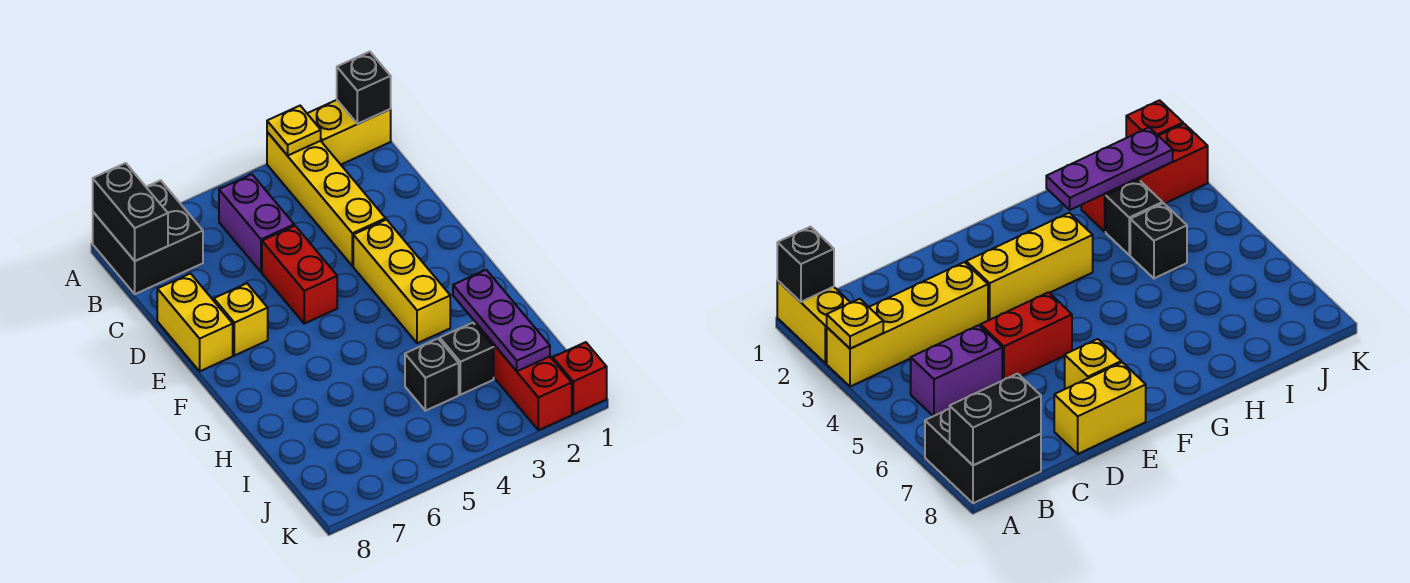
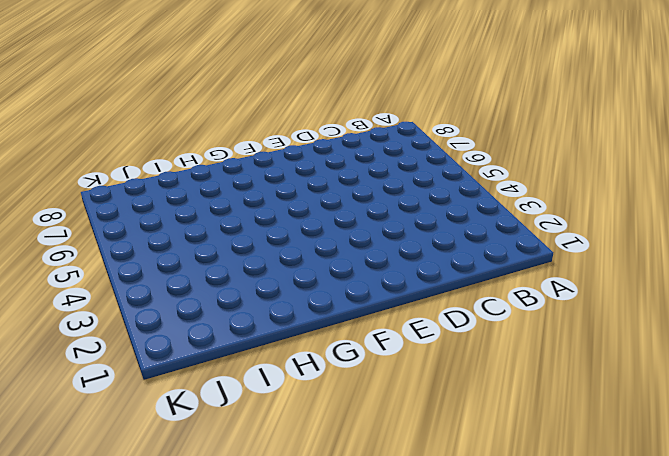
none -> yellow 1x2 brick [307,100,391,164]
none -> yellow 1x4 brick [267,132,386,266]
none -> black 2x2 brick [93,180,203,294]

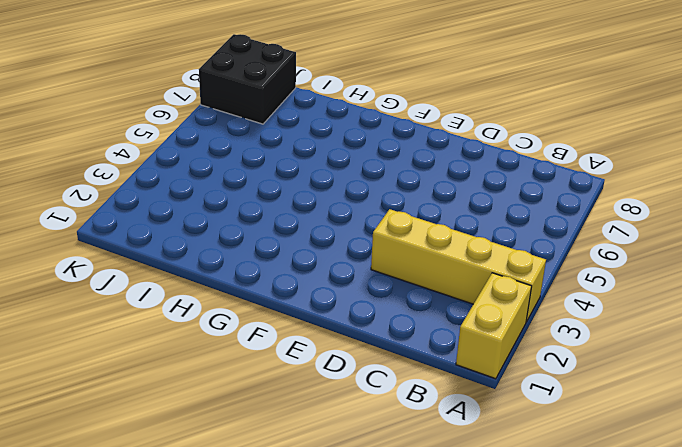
black 2x2 brick [199,34,296,124] -> black 2x2 brick moved to [93,180,203,294]
none -> purple 1x2 brick [219,174,294,272]
none -> red 1x2 brick [262,226,337,324]
none -> yellow 1x2 brick [157,274,233,371]

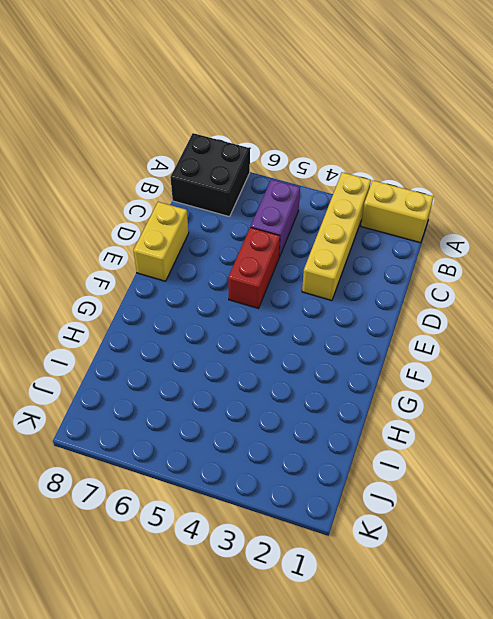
none -> yellow 1x3 brick [353,220,450,343]
none -> yellow 1x1 brick [214,283,268,356]
none -> red 1x3 brick [475,322,572,430]

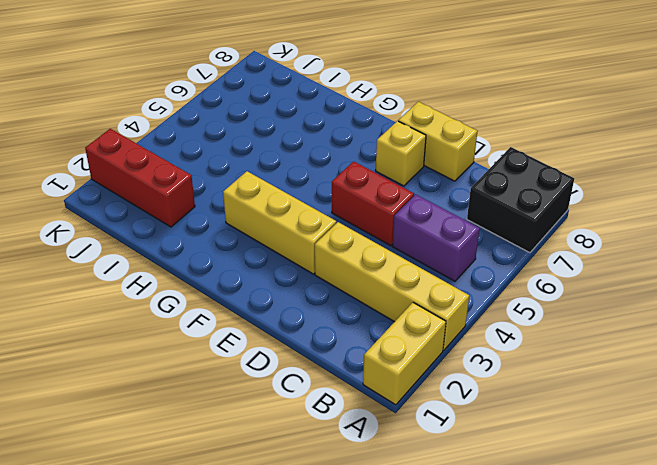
none -> black 1x1 brick [440,323,494,395]
none -> black 1x1 brick [405,339,459,411]
none -> red 1x1 brick [553,342,607,414]

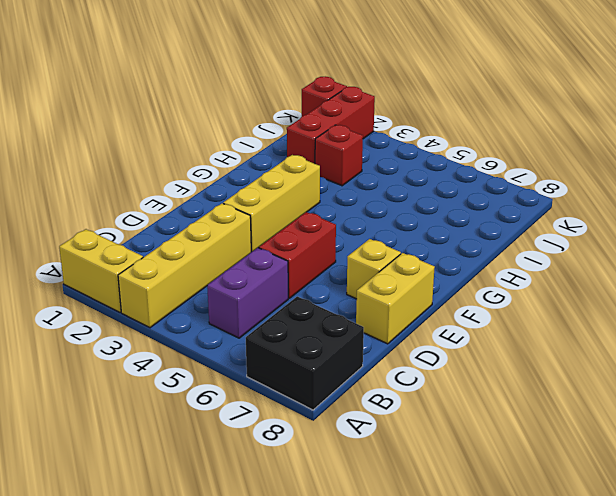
red 1x1 brick [315,125,363,186] -> black 1x1 brick [440,323,494,395]
none -> black 1x1 brick [405,339,459,411]
none -> black 1x1 brick [337,52,391,124]
none -> yellow 1x1 plate [267,106,321,156]

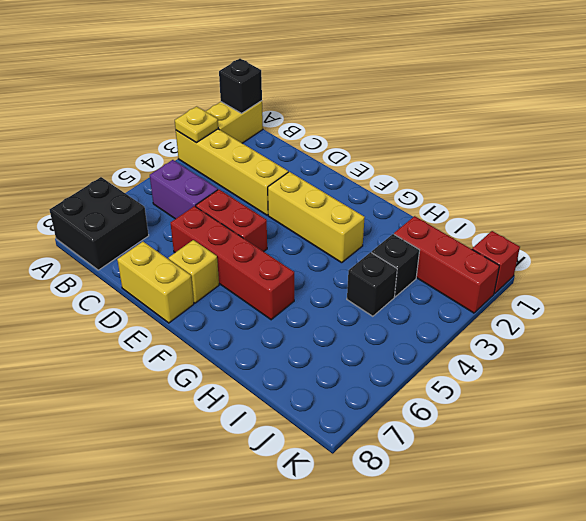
red 1x4 brick [171,206,294,320] -> none
none -> black 1x2 brick [93,163,168,261]
none -> purple 1x3 plate [453,270,550,371]

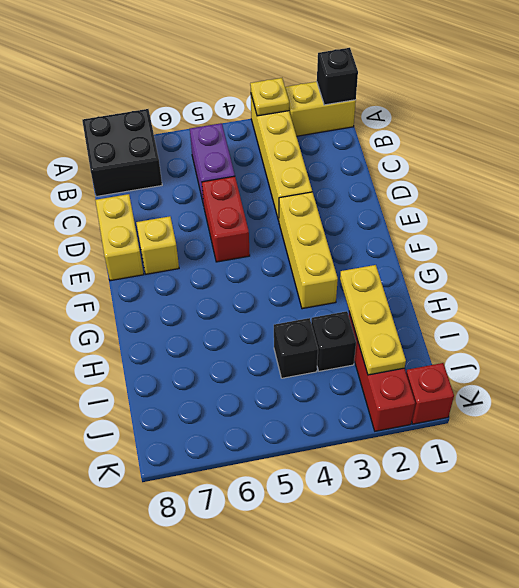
yellow 1x3 plate [340,265,406,375] -> purple 1x3 plate [453,270,550,371]
none -> black 1x2 brick [93,163,168,261]

